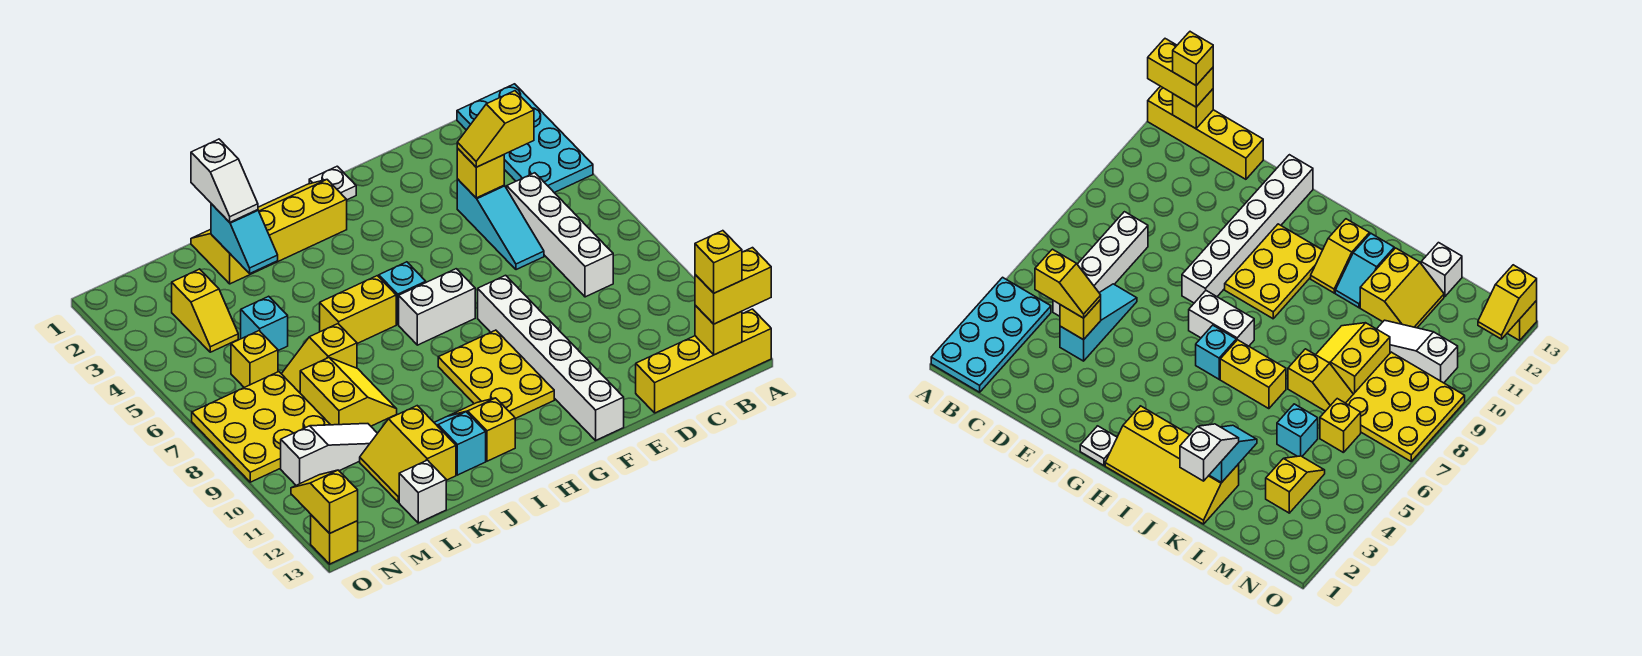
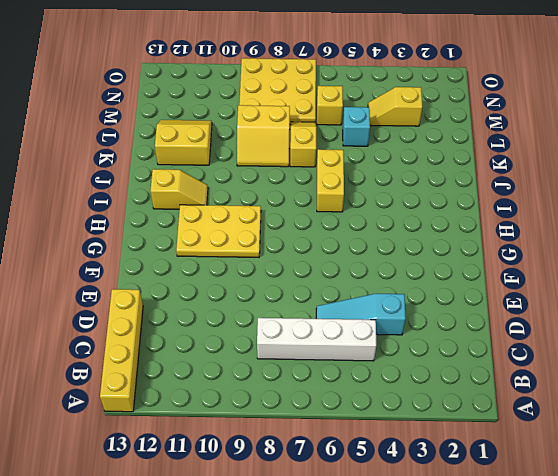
none -> cyan 2x4 plate [457,84,593,193]
none -> white 1x6 brick [478,275,624,440]
none -> white 1x1 plate [309,166,356,200]
none -> white 1x2 brick [399,269,475,345]

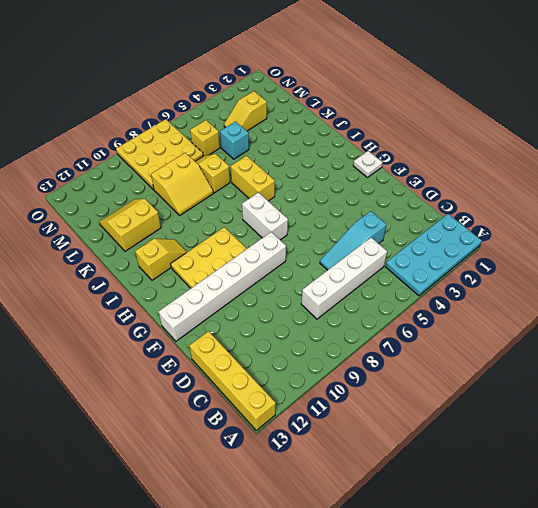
none -> yellow 2x4 slope [191,180,347,284]
none -> cyan 1x1 brick [378,262,426,324]
none -> cyan 1x2 slope [434,412,486,475]
none -> white 1x3 slope [281,424,377,485]

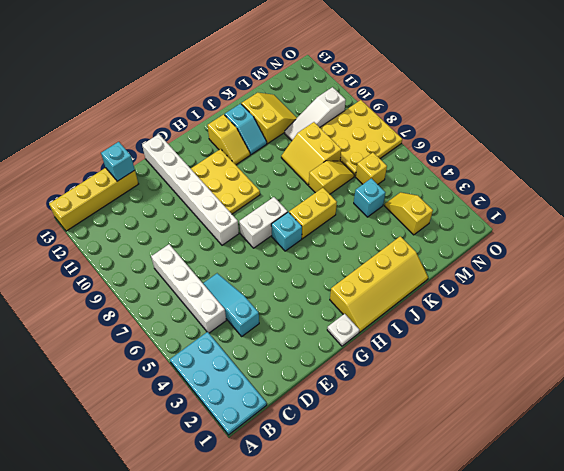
cyan 1x1 brick [101,142,135,181] -> none
none -> white 1x1 brick [399,460,446,523]
none -> yellow 1x1 brick [311,515,358,564]
none -> yellow 1x1 brick [695,305,742,355]
none -> yellow 1x1 brick [457,148,504,198]

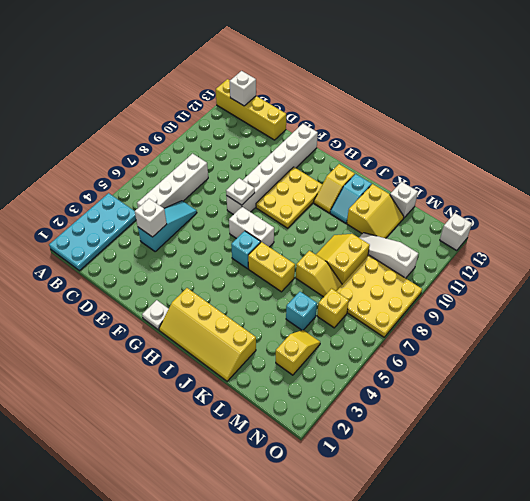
white 1x1 brick [229,71,256,106] -> yellow 1x1 brick [695,305,742,355]
white 1x1 brick [135,199,167,237] -> yellow 1x1 brick [457,148,504,198]
white 1x1 plate [226,178,255,205] -> none
white 1x1 brick [440,213,472,251] -> yellow 1x1 brick [311,515,358,564]
none -> cyan 1x2 slope [211,204,278,273]
none -> yellow 1x2 slope [291,470,358,534]
none -> yellow 1x2 brick [695,248,771,324]
none -> yellow 1x2 slope [457,91,534,167]

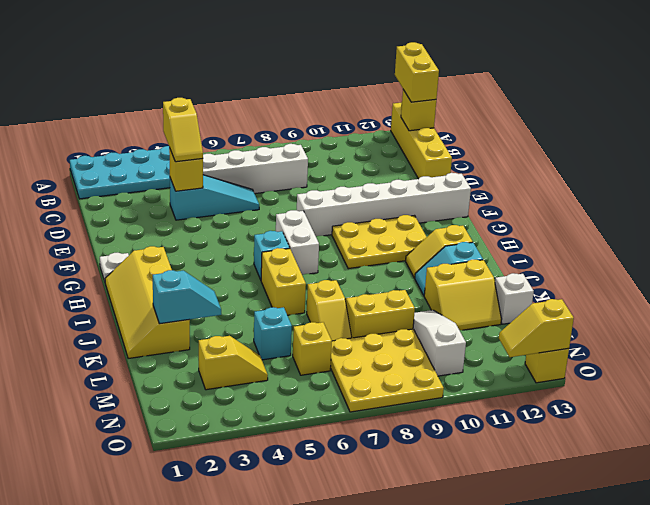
none -> white 1x2 slope [191,139,258,222]
none -> yellow 1x1 brick [695,231,742,293]

